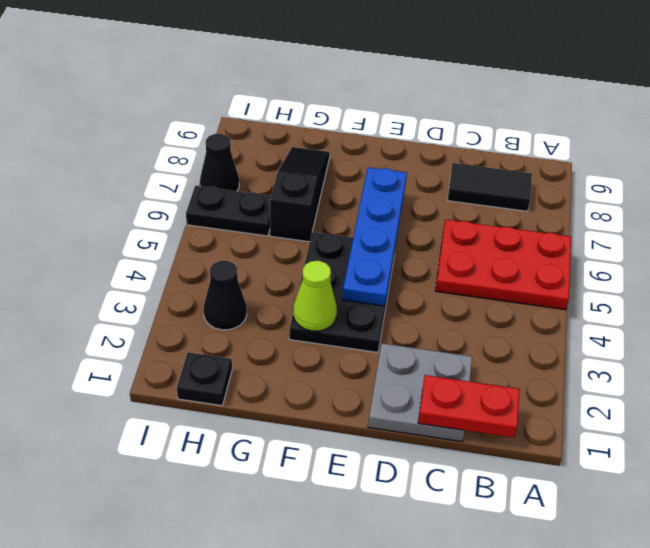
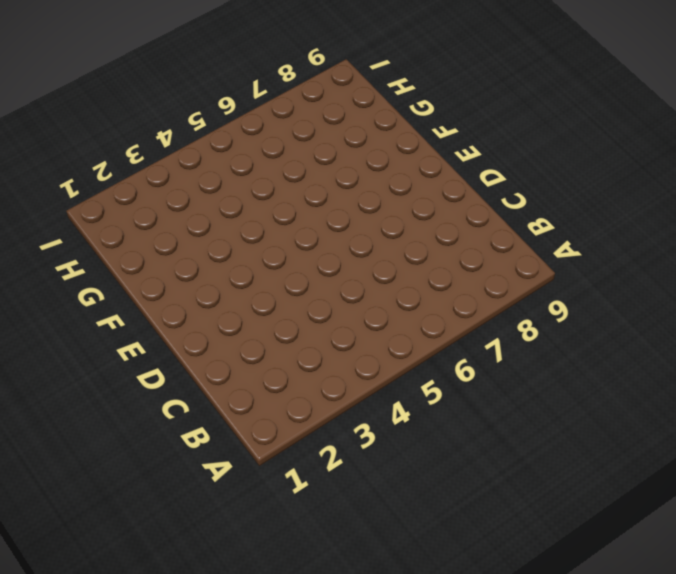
none -> red 2x3 plate [435,219,571,310]
none -> black 1x2 tile [448,163,532,211]
none -> grey 2x2 plate [368,343,472,442]

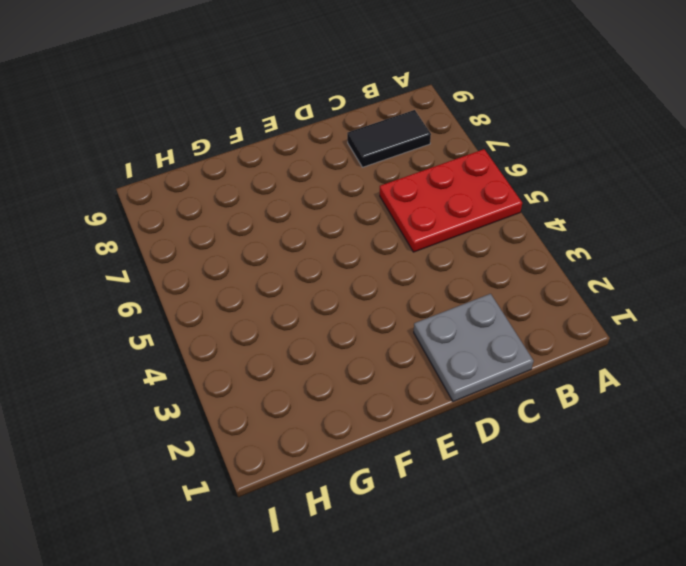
none -> black 2x3 plate [289,232,395,352]
none -> black 1x3 slope [270,147,330,242]
none -> black 1x1 plate [177,352,232,406]

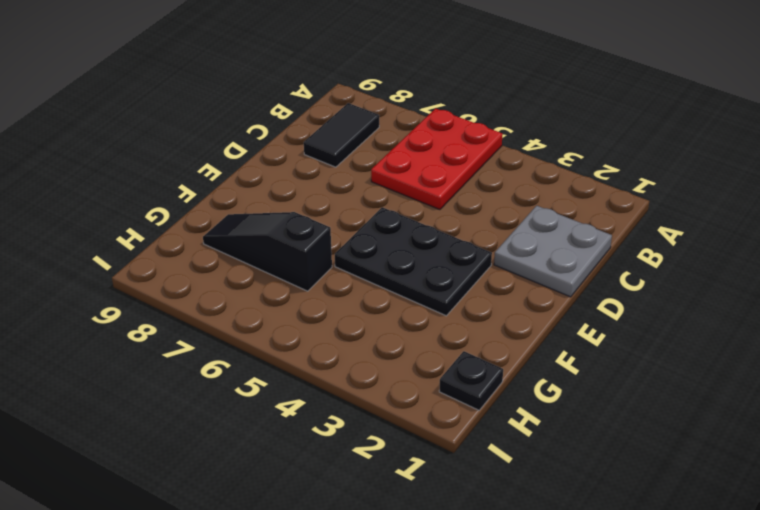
none -> black 1x1 cone [203,261,247,330]
none -> black 1x2 plate [186,186,271,236]
none -> black 1x1 cone [200,134,239,191]

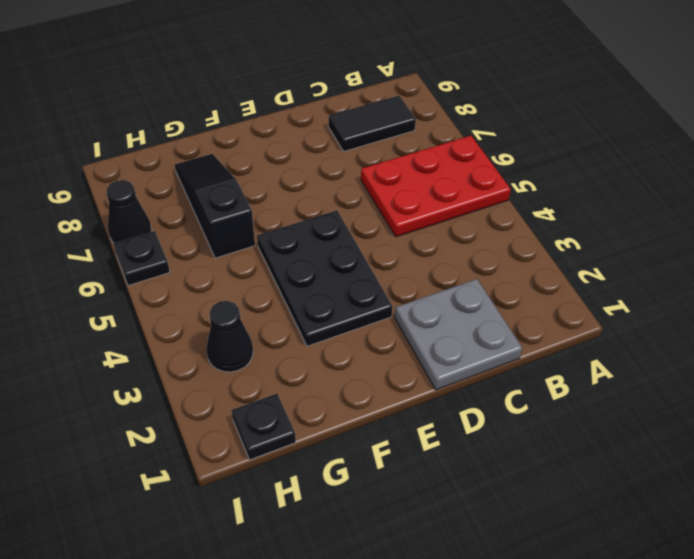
black 1x1 plate [113,231,170,286] -> black 1x2 plate [186,186,271,236]
none -> red 1x2 plate [418,375,520,438]
none -> blue 1x4 plate [342,167,407,306]
none -> lime 1x1 cone [293,261,337,331]

